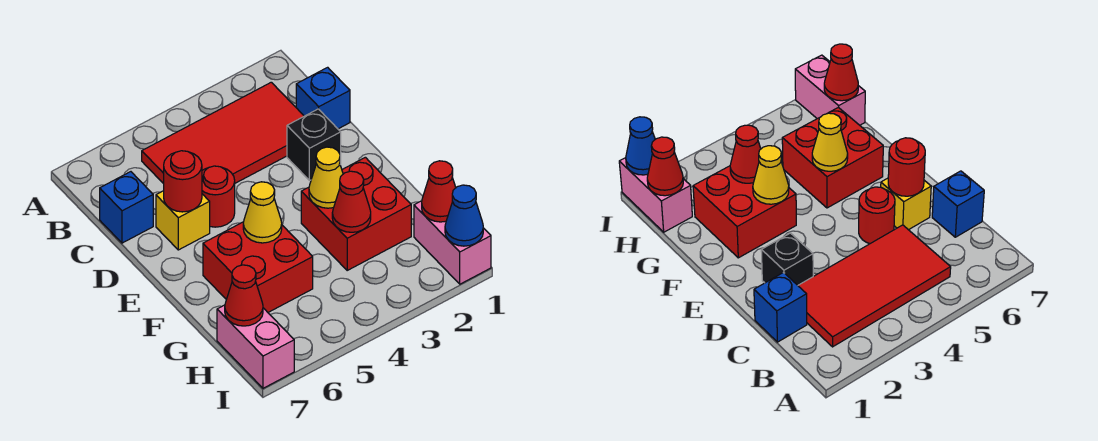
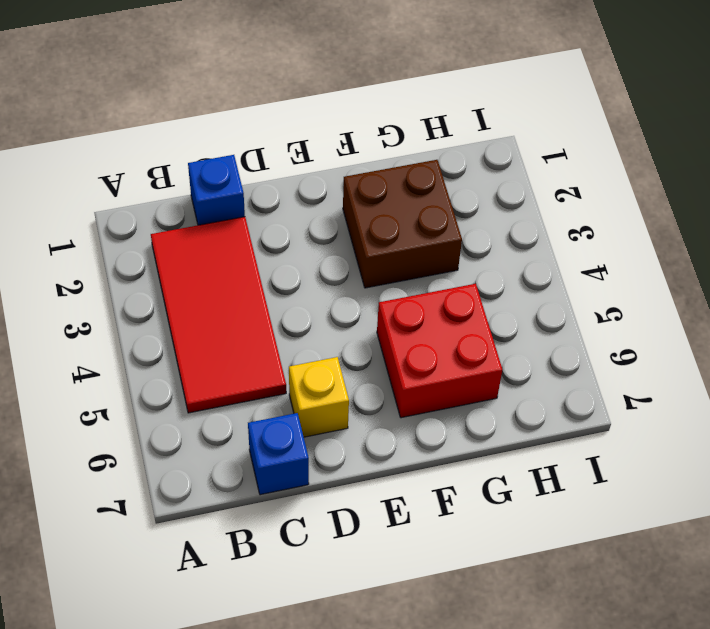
brown 2x2 brick [343,160,462,288] -> red 2x2 brick [301,157,411,270]
none -> black 1x1 brick [287,109,341,181]
none -> red 1x1 round brick [202,166,235,227]
none -> pink 1x2 brick [414,201,491,284]

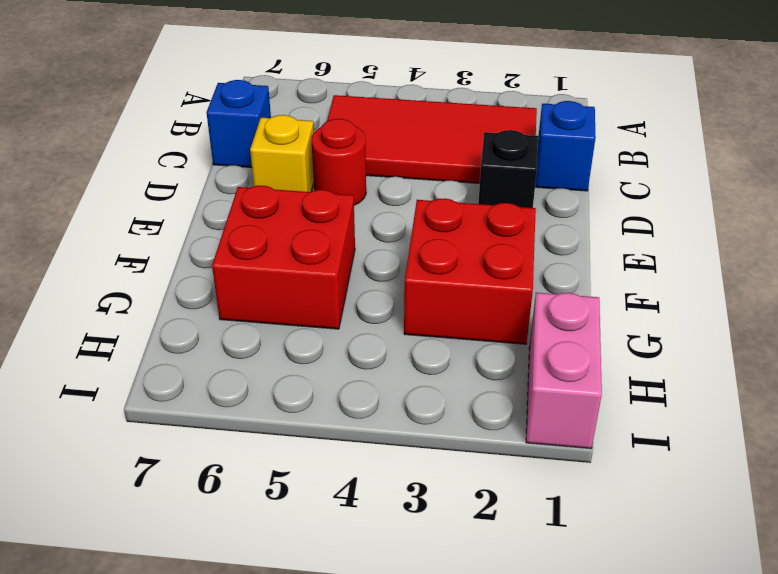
none -> pink 1x2 brick [217,305,294,388]
none -> red 1x1 round brick [164,151,202,212]
none -> yellow 1x1 cone [309,147,343,208]

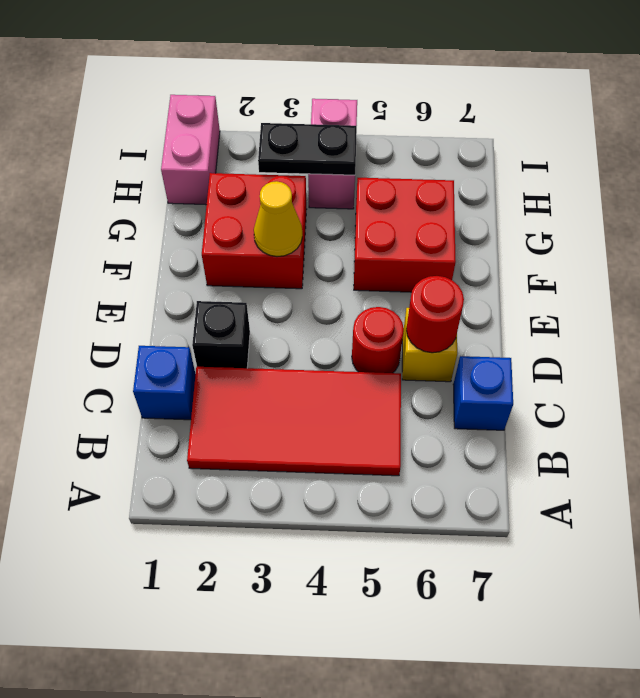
black 1x2 plate [258,123,357,175] -> none
pink 1x2 brick [308,99,357,209] -> pink 1x2 brick moved to [217,305,294,388]
none -> yellow 1x1 cone [243,182,282,243]
none -> red 1x1 cone [332,171,371,232]
none -> red 1x1 cone [422,161,456,222]

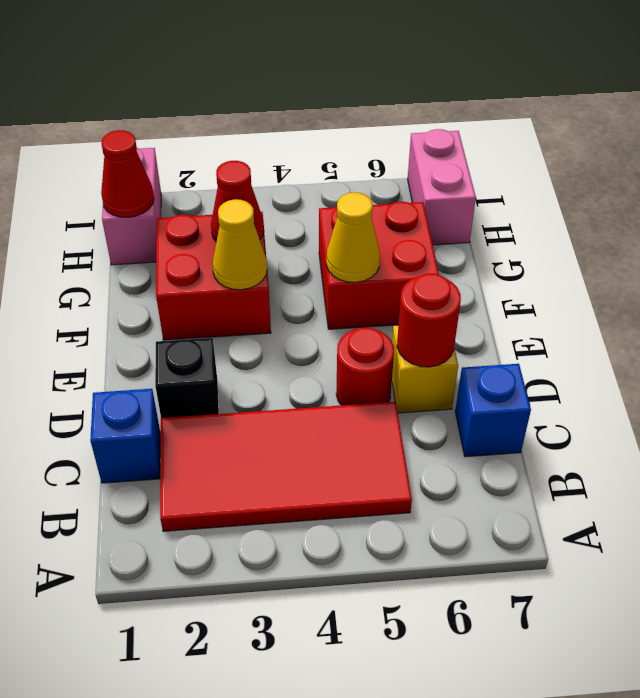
none -> red 1x1 cone [225,265,263,326]
none -> blue 1x1 cone [445,185,483,246]

